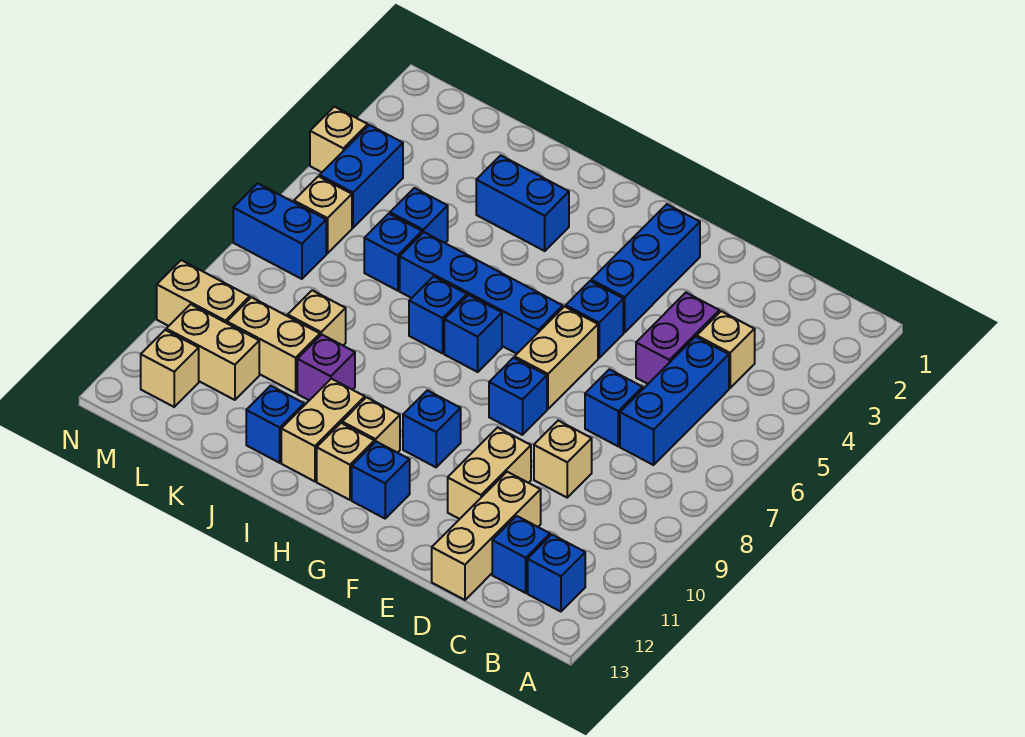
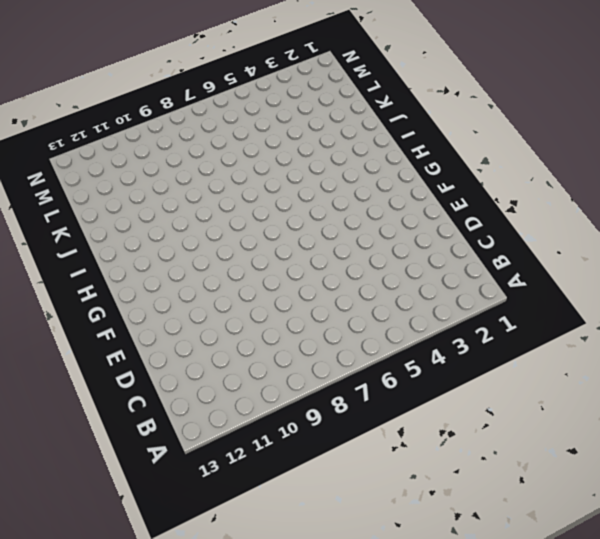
none -> blue 1x1 brick [528,535,585,612]
none -> tan 1x1 brick [697,311,755,388]
none -> blue 1x3 brick [620,337,729,465]
none -> blue 1x1 brick [492,516,550,593]

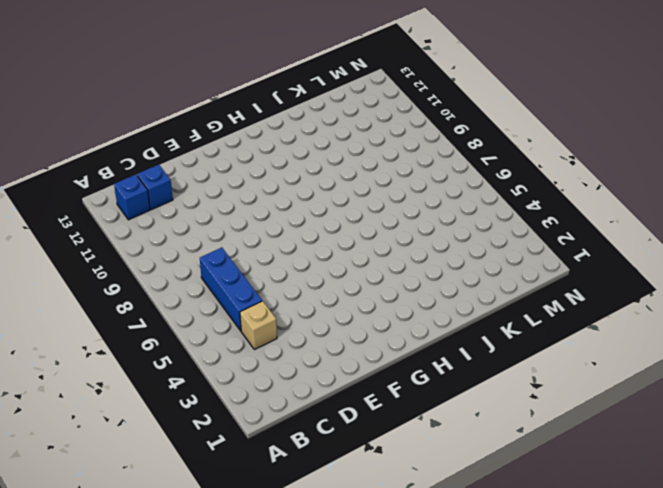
none -> purple 1x2 brick [636,293,719,384]
none -> blue 1x1 brick [585,369,643,446]
none -> tan 1x1 brick [534,421,592,497]
none -> tan 1x3 brick [432,472,541,600]

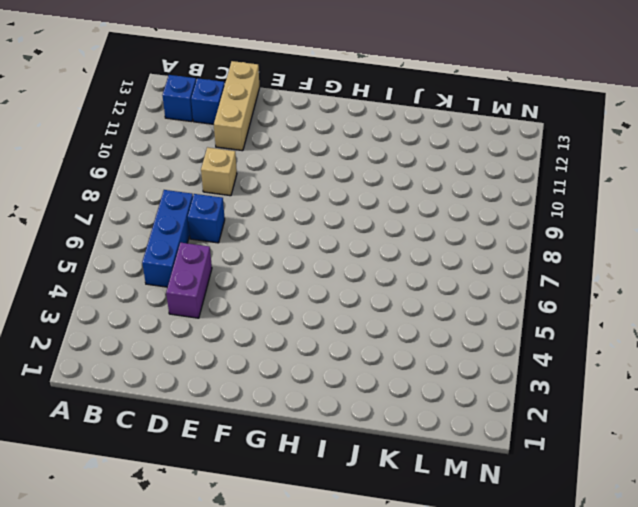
none -> tan 1x1 brick [697,311,755,388]
none -> tan 1x2 brick [448,428,531,519]
none -> blue 1x3 brick [591,204,700,332]
none -> blue 1x1 brick [566,281,623,358]

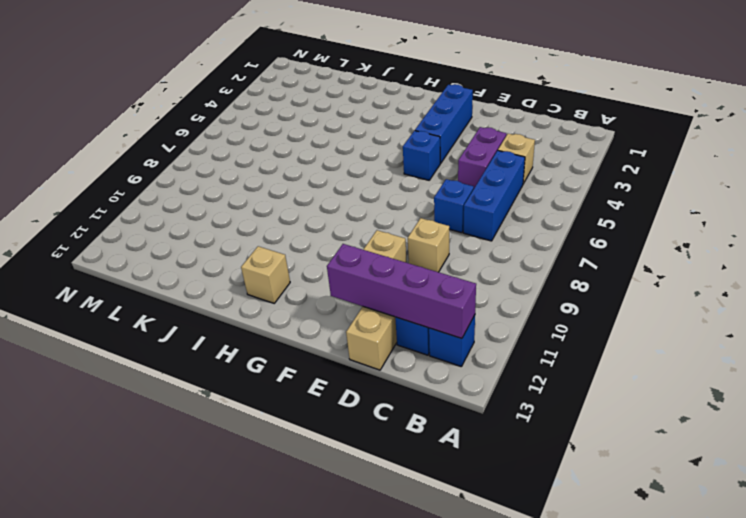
purple 1x4 brick [327,244,476,338] -> none
none -> tan 1x2 brick [515,307,598,409]
none -> blue 1x1 brick [489,358,547,435]
none -> blue 1x4 brick [400,232,563,354]
none -> blue 1x1 brick [403,390,461,467]

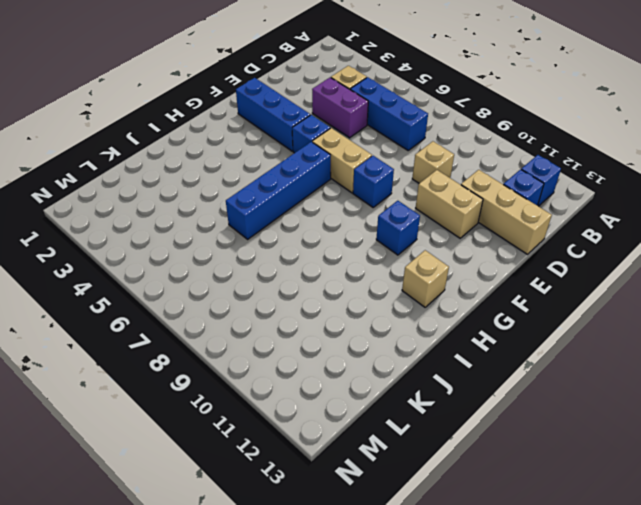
none -> blue 1x1 brick [585,369,643,446]
none -> blue 1x1 brick [352,442,410,518]
none -> blue 1x1 brick [444,295,502,372]
none -> tan 1x1 brick [342,397,400,453]

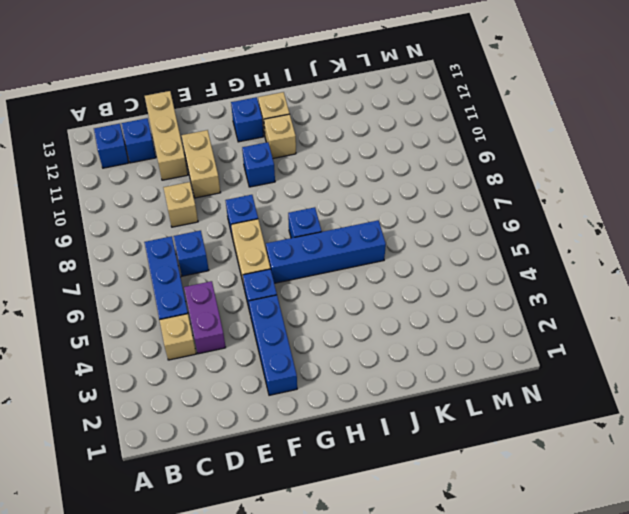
none -> blue 1x2 brick [476,155,569,251]
none -> blue 1x1 brick [409,276,467,353]
none -> tan 1x2 brick [281,379,365,481]
none -> purple 1x1 brick [297,335,355,400]

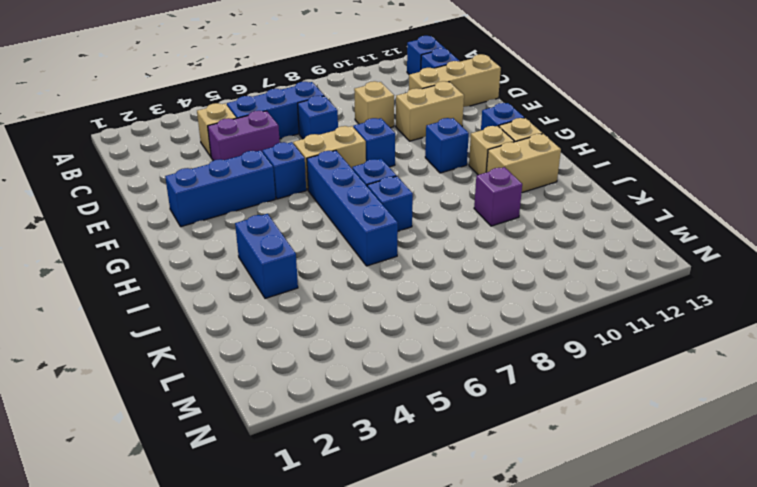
none -> blue 1x1 brick [246,386,304,463]
none -> blue 1x1 brick [390,188,448,243]
none -> blue 1x1 brick [364,214,422,291]
none -> tan 1x1 brick [288,290,346,345]

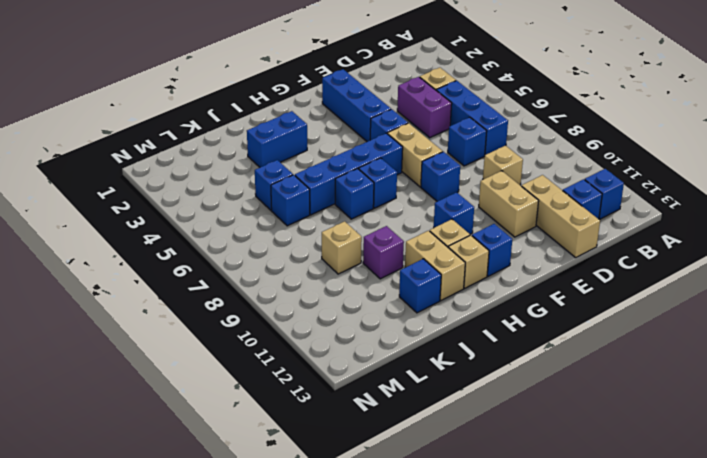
none -> tan 1x2 brick [227,297,320,393]
none -> tan 1x2 brick [166,304,259,400]
none -> blue 1x2 brick [320,125,403,228]
none -> tan 1x1 brick [294,176,352,253]

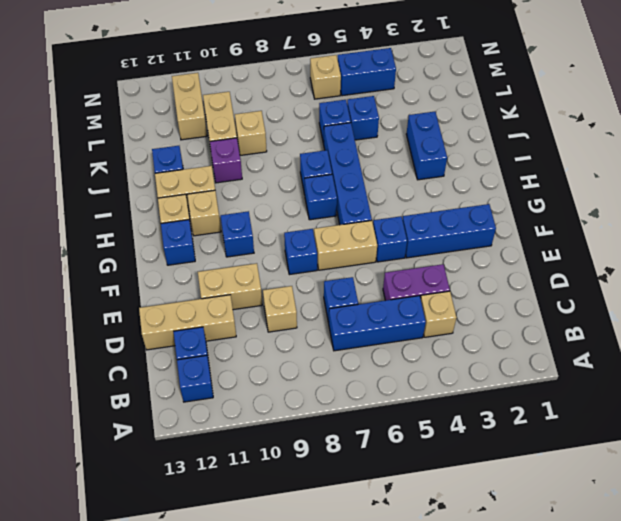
none -> blue 1x2 brick [233,183,326,279]
none -> tan 1x2 brick [157,260,250,326]
none -> tan 1x1 brick [141,330,199,407]
none -> tan 1x1 brick [310,107,368,172]

